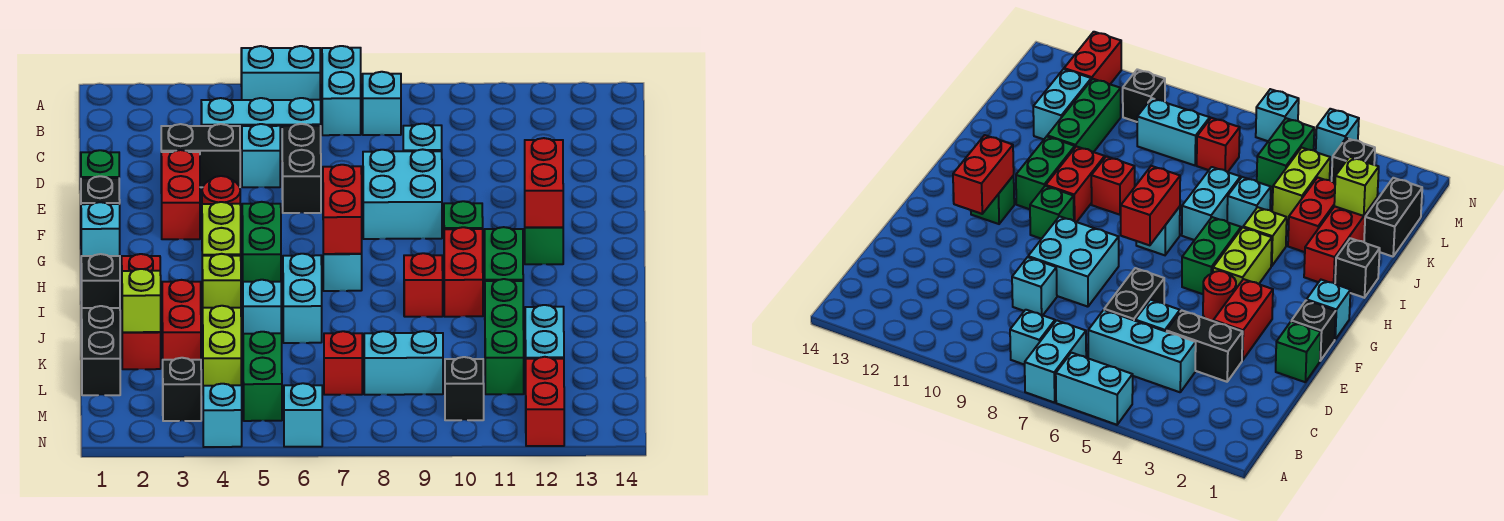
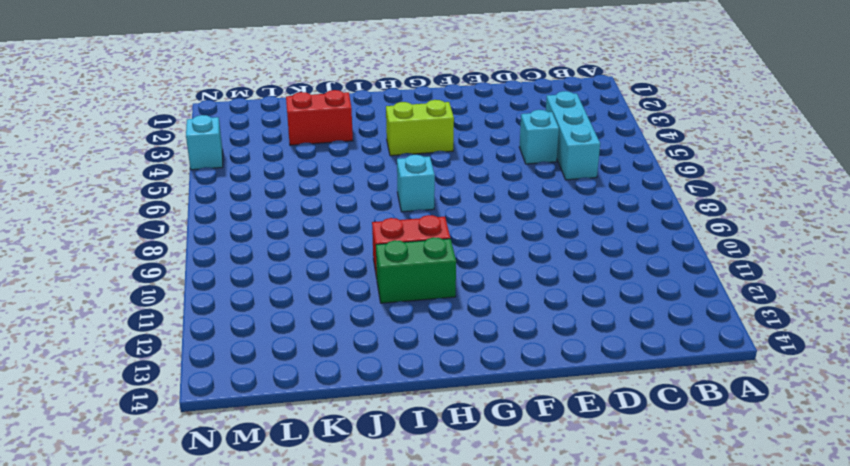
none -> cyan 1x2 brick [241,46,320,100]
none -> cyan 1x2 brick [322,46,361,135]
none -> cyan 1x1 brick [363,72,401,135]
none -> black 1x2 brick [161,124,240,187]

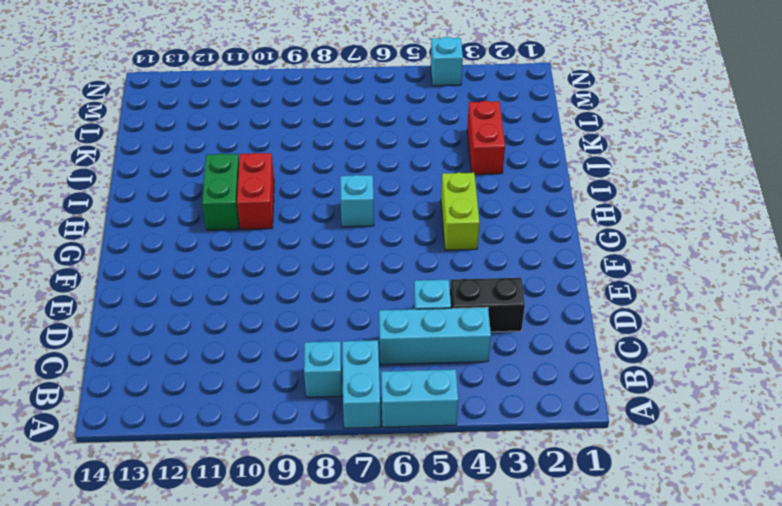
none -> black 1x2 brick [282,124,321,213]
none -> cyan 1x1 brick [403,124,442,151]
none -> green 1x1 brick [81,150,119,178]
none -> red 1x2 brick [161,150,200,239]

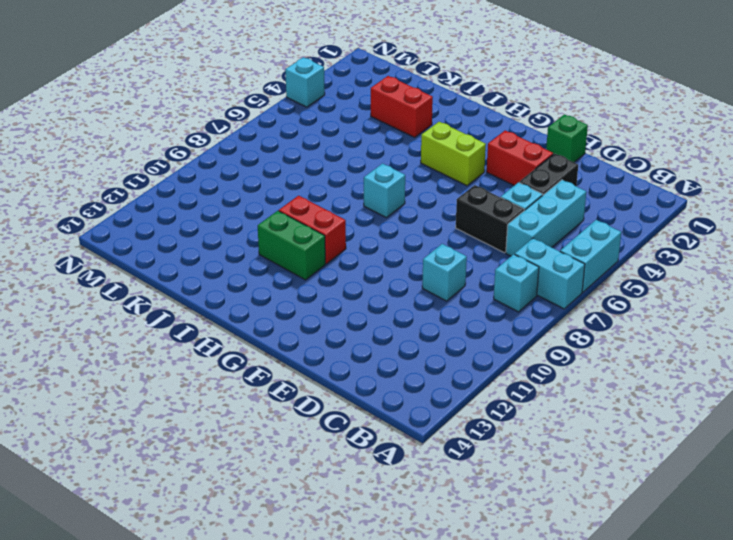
none -> cyan 2x2 brick [363,149,442,239]
none -> black 1x1 brick [81,176,120,204]
none -> red 1x1 round brick [202,176,240,204]
none -> cyan 1x1 brick [81,202,120,256]

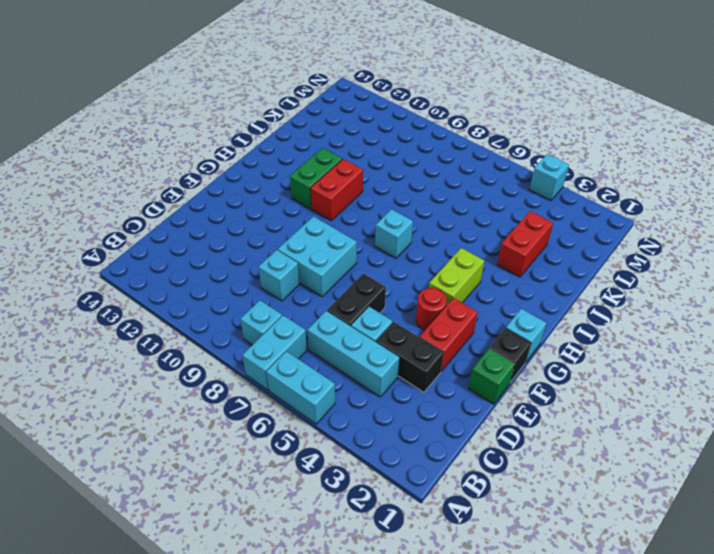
none -> green 1x2 brick [242,202,281,282]
none -> green 1x1 brick [444,201,483,229]
none -> green 1x1 brick [525,227,563,264]
none -> black 1x1 brick [81,254,120,308]

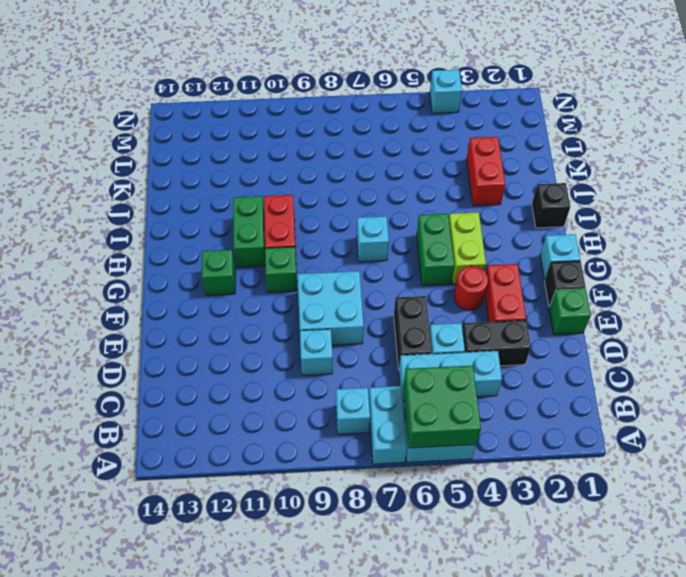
green 2x2 brick [403,366,481,448] -> none
none -> red 1x3 brick [122,254,161,369]
none -> lime 1x1 brick [202,254,241,308]
none -> cyan 1x2 brick [283,254,322,343]
none -> red 1x1 brick [404,253,443,317]

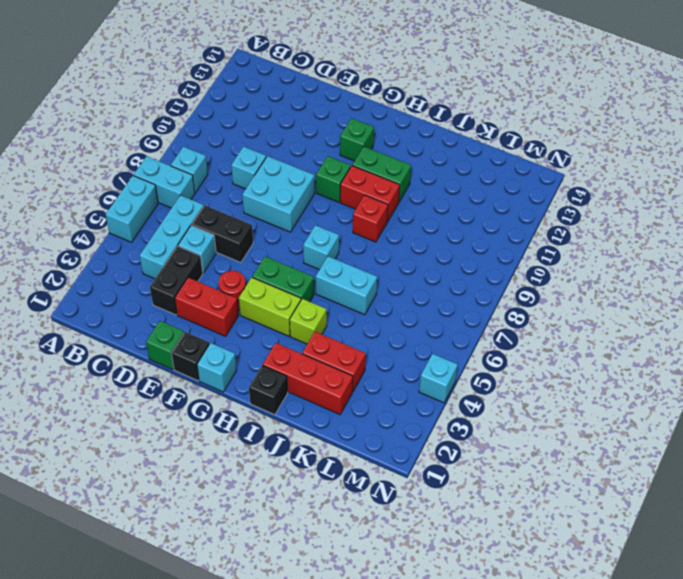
none -> cyan 1x1 brick [243,280,281,334]
none -> green 1x3 brick [485,279,524,394]
none -> black 1x2 brick [82,306,120,395]
none -> lime 1x2 brick [203,306,241,386]

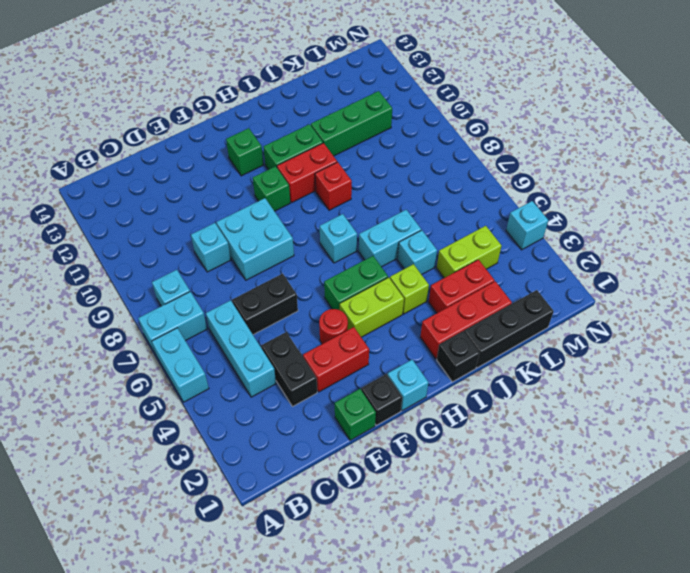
black 1x3 brick [464,290,554,368] -> black 1x2 brick [82,306,120,395]
none -> cyan 1x1 brick [242,124,280,187]
none -> cyan 1x2 brick [525,305,564,377]
none -> green 1x2 brick [243,332,282,421]
none -> red 1x1 brick [324,331,362,395]

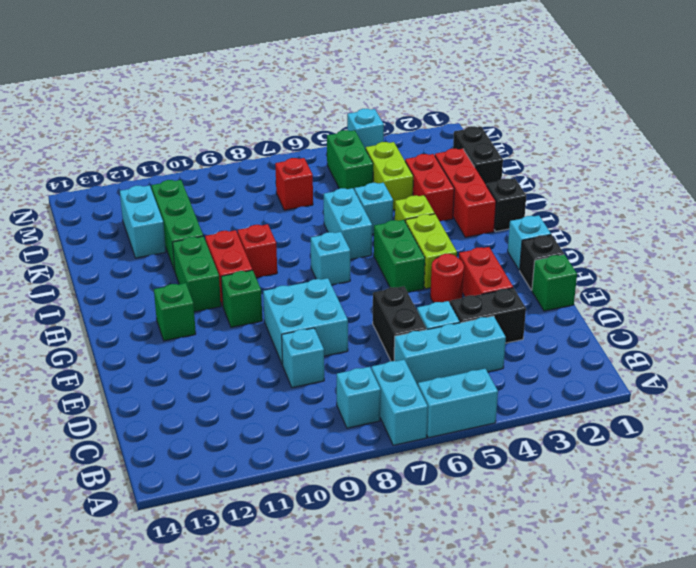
none -> cyan 1x2 brick [364,331,443,395]
none -> black 1x1 brick [163,358,201,421]
none -> black 1x1 brick [445,357,484,420]
none -> red 1x2 brick [526,357,564,446]

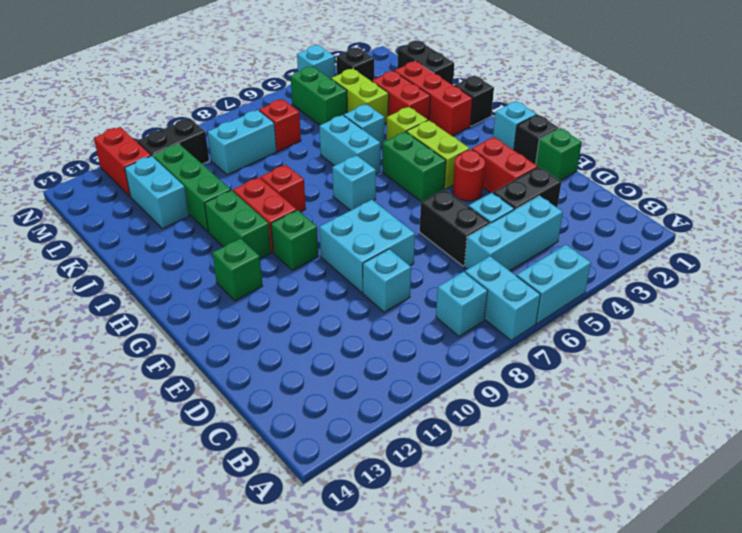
black 1x2 brick [137,118,209,164] -> black 1x1 brick [445,357,484,420]
none -> cyan 1x1 brick [284,383,322,447]
none -> red 1x2 brick [525,138,563,227]
none -> red 1x2 brick [323,165,362,254]
none -> lime 1x1 brick [122,269,161,332]

